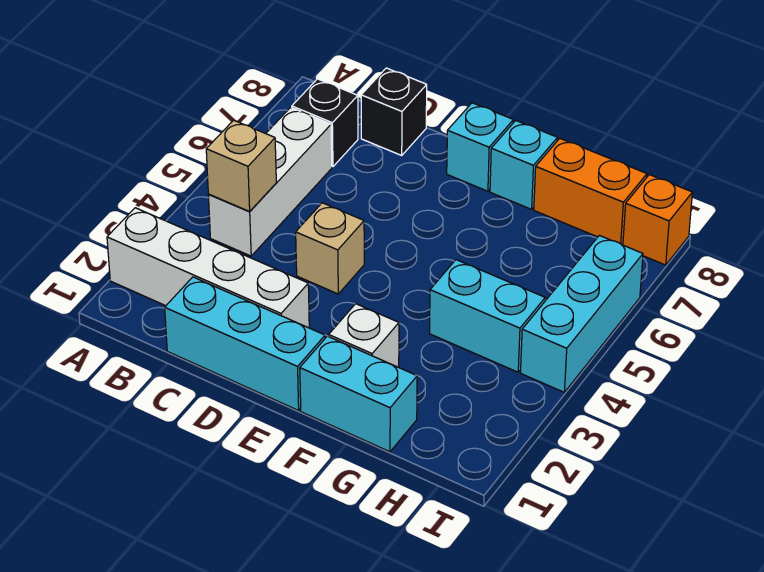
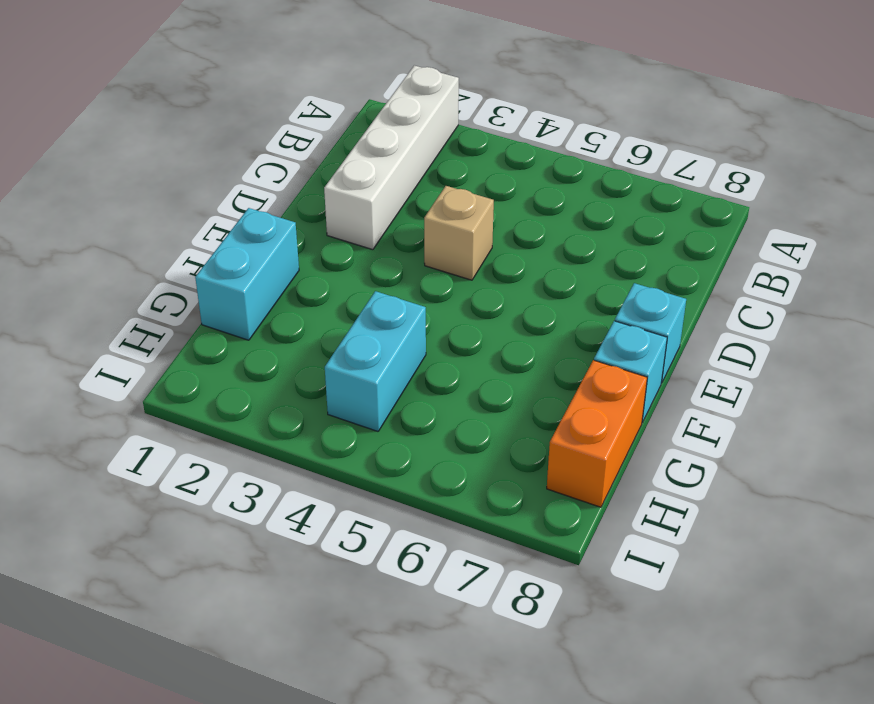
none -> white 1x3 brick [208,107,332,256]
none -> black 1x1 brick [292,79,358,167]
none -> cyan 1x3 brick [165,277,325,411]

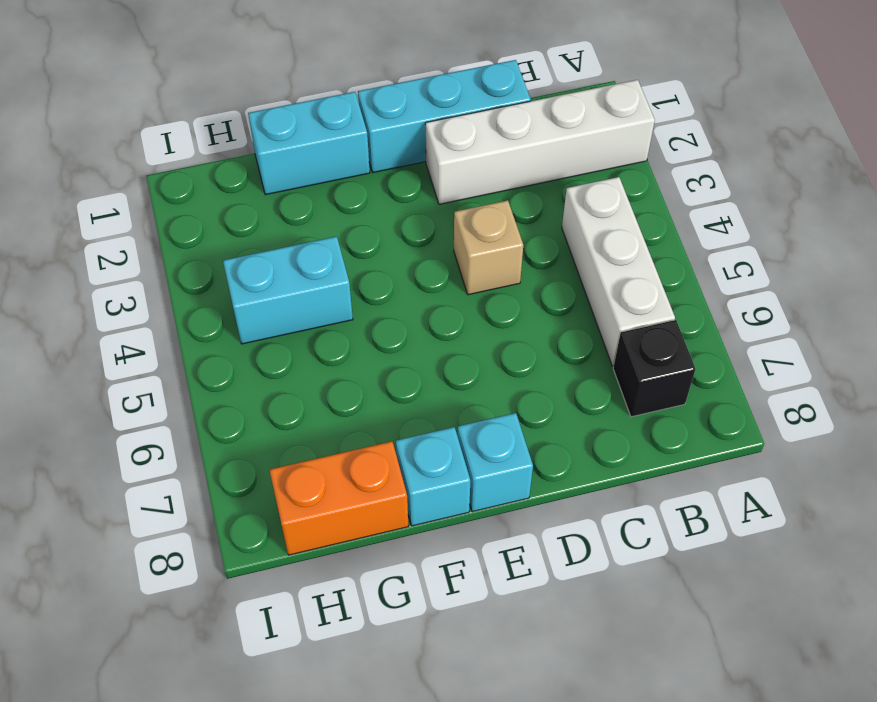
none -> black 1x1 brick [361,68,427,155]
none -> white 1x1 brick [329,304,399,367]
none -> cyan 1x3 brick [521,235,643,392]

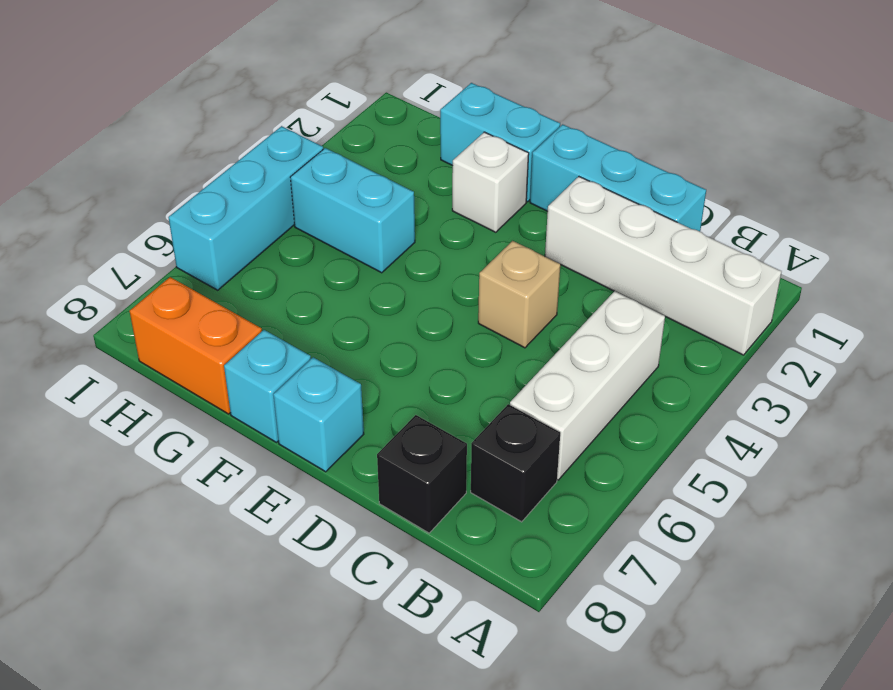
none -> orange 1x1 brick [623,175,692,265]
none -> tan 1x1 brick [206,120,276,211]

